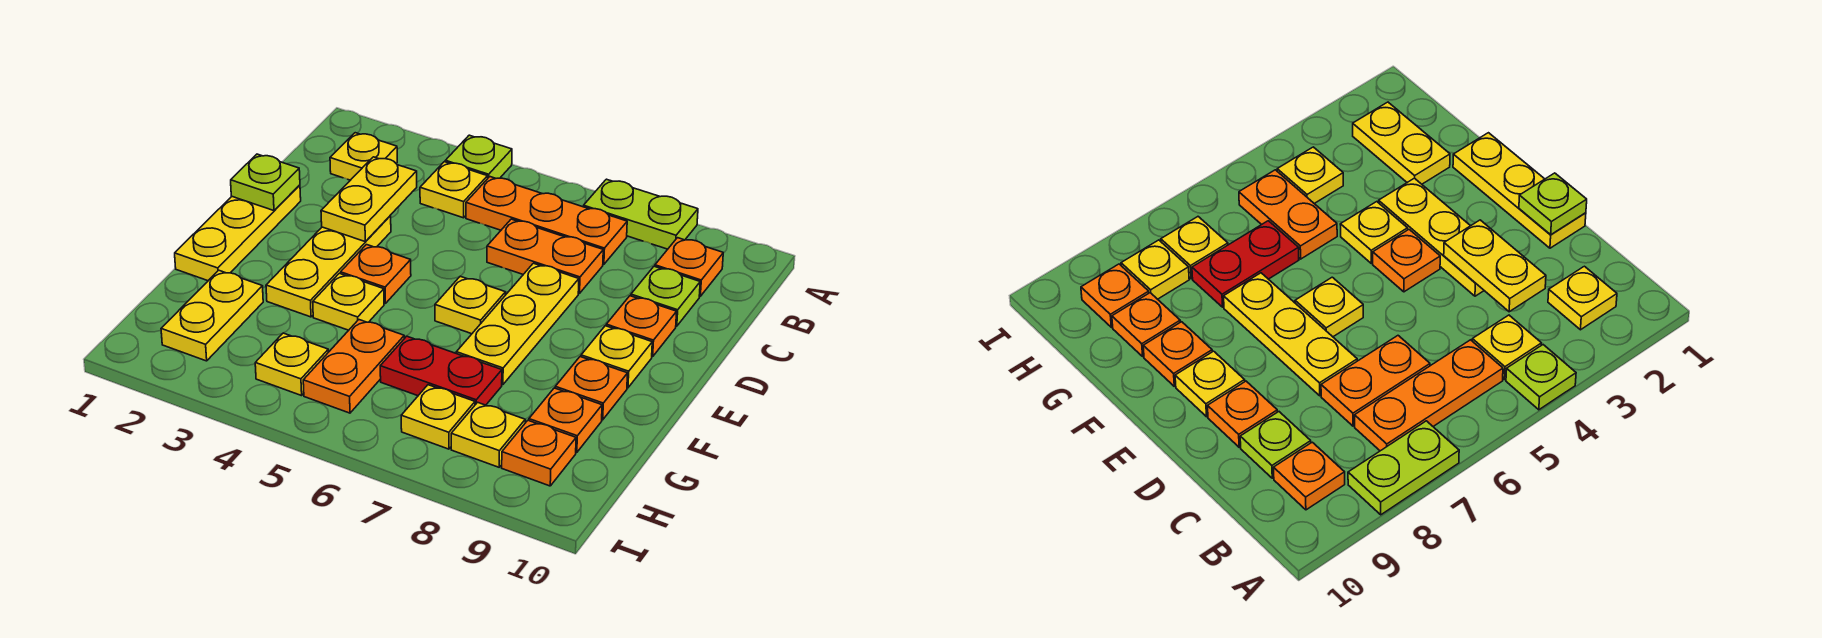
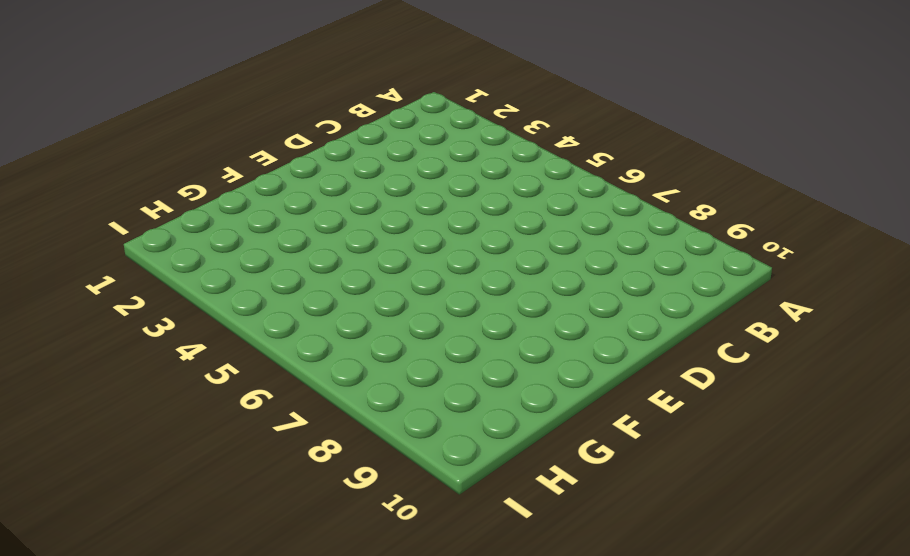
none -> lime 1x1 plate [445,135,512,178]
none -> lime 1x2 plate [584,179,698,249]
none -> yellow 1x1 plate [330,133,397,180]

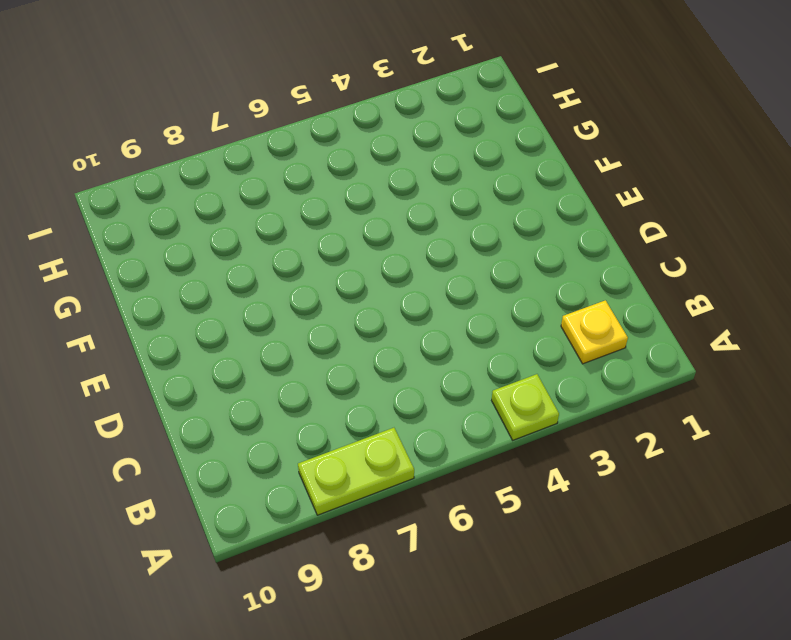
none -> yellow 1x1 plate [420,162,488,218]
none -> orange 1x3 plate [466,177,627,264]
none -> orange 1x1 plate [655,238,723,296]

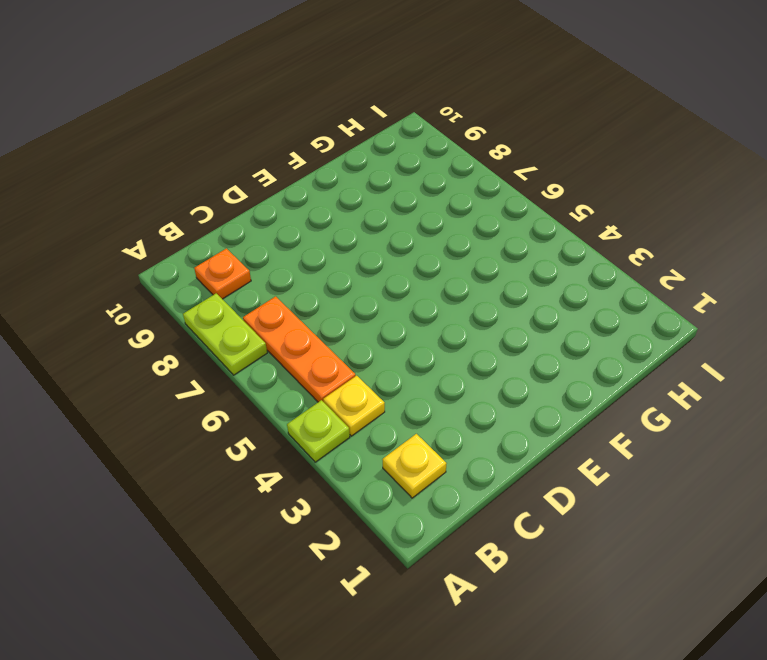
none -> orange 1x2 plate [487,219,603,293]
none -> lime 1x1 plate [631,266,700,326]
none -> yellow 1x3 plate [175,185,301,281]

